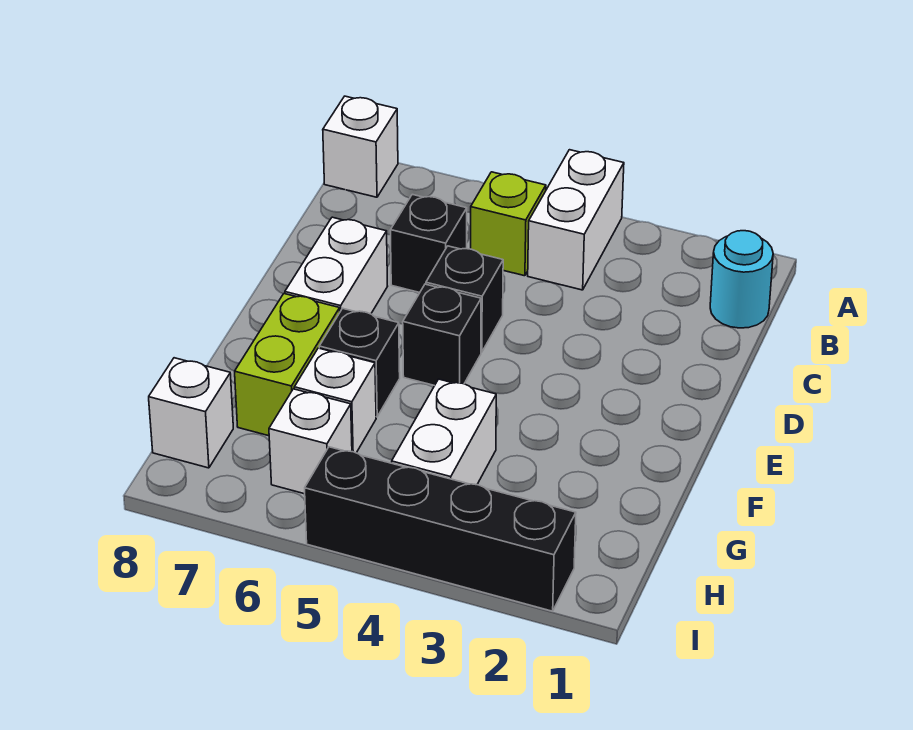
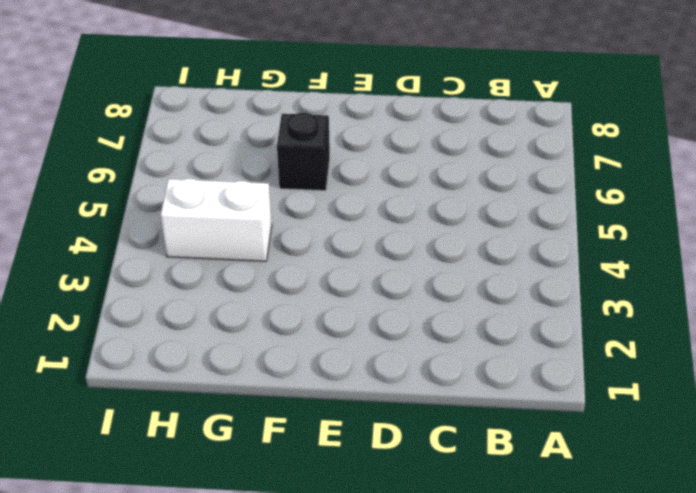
none -> white 1x2 brick [528,150,624,290]
none -> white 1x1 brick [323,96,398,197]
none -> cyan 1x1 round brick [710,231,773,328]

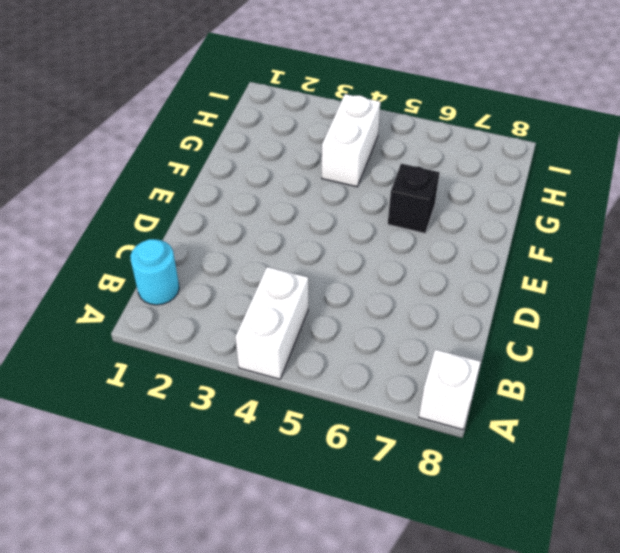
none -> lime 1x1 brick [471,172,546,276]
none -> black 1x1 brick [390,194,467,293]
none -> black 1x1 brick [426,246,503,352]

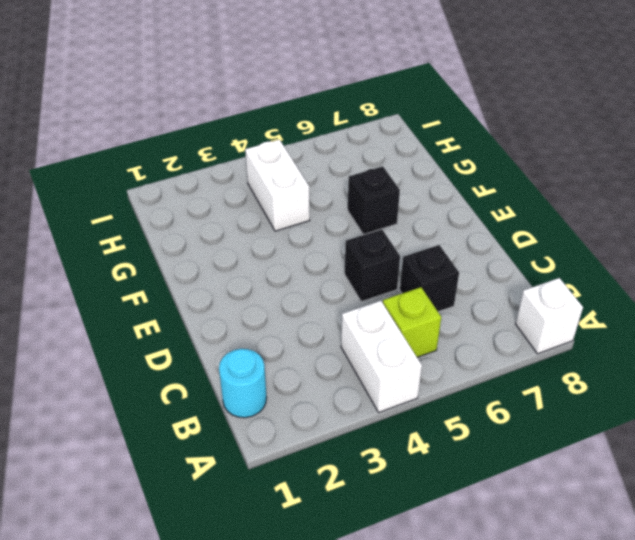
none -> white 1x2 brick [285,217,388,314]
none -> black 1x1 brick [403,284,481,386]
none -> lime 1x2 brick [235,294,340,436]

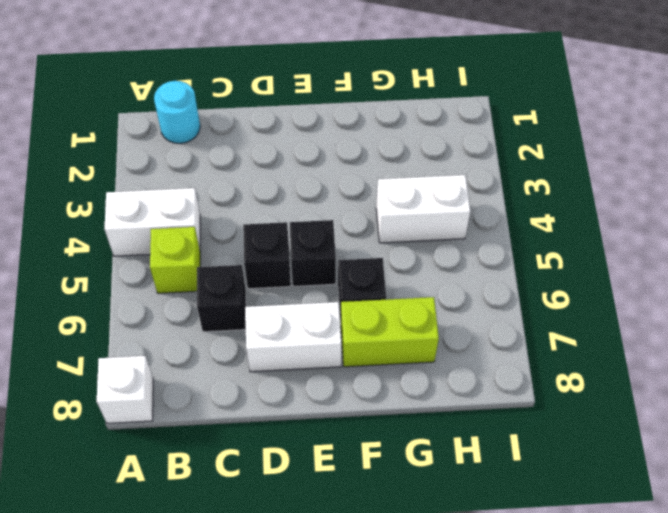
none -> white 1x1 brick [294,348,376,453]
none -> white 1x1 brick [269,389,352,494]
none -> white 1x1 brick [149,358,233,468]

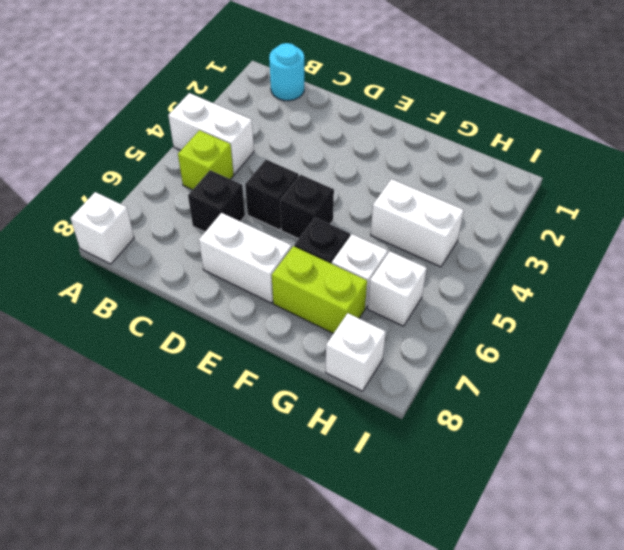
none -> black 1x4 brick [305,447,576,611]

